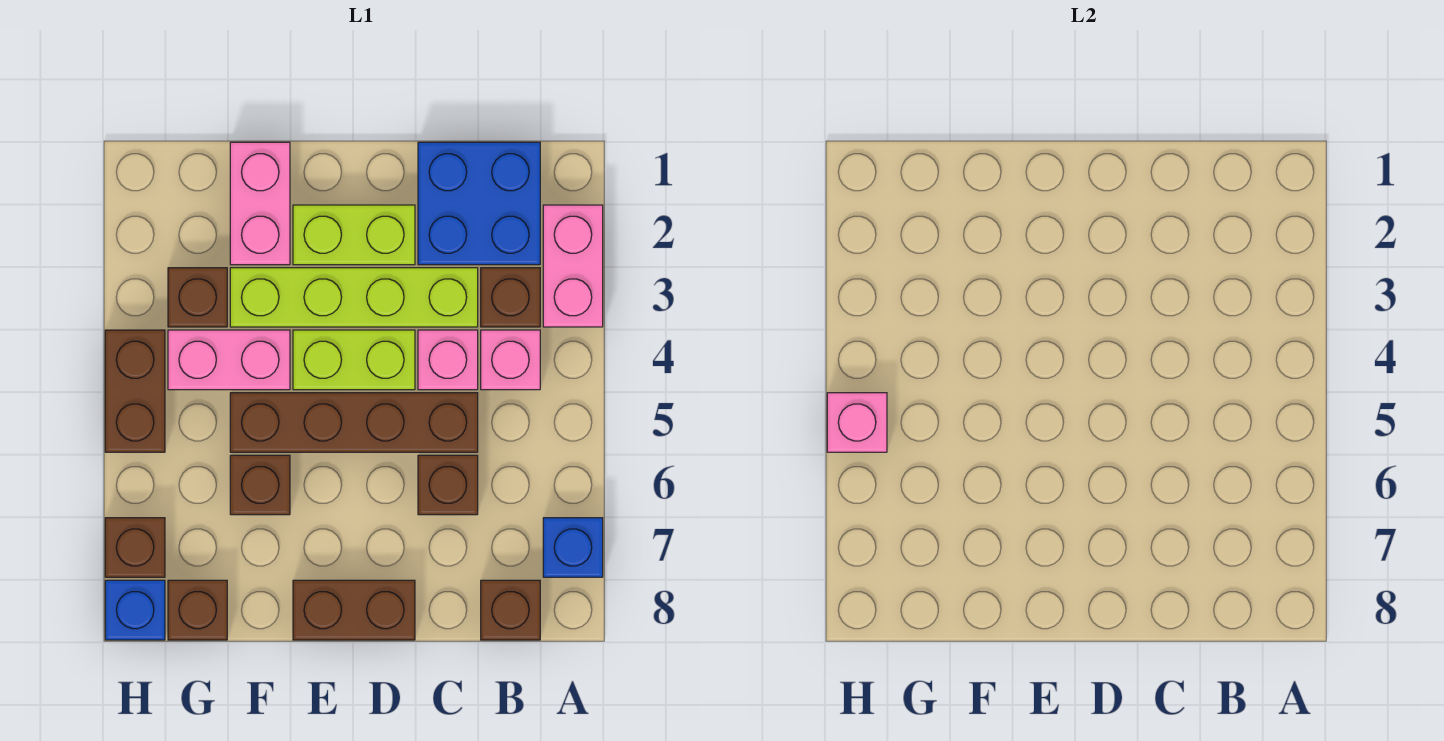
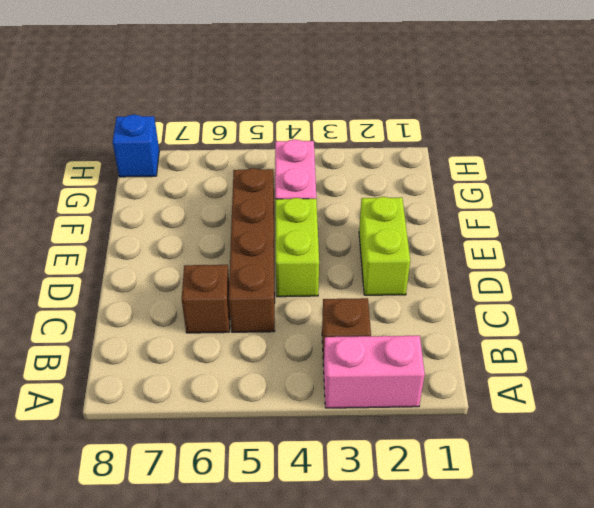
none -> blue 1x1 brick [543,518,603,577]
none -> blue 2x2 brick [418,142,540,265]
none -> pink 1x1 brick [481,330,540,390]

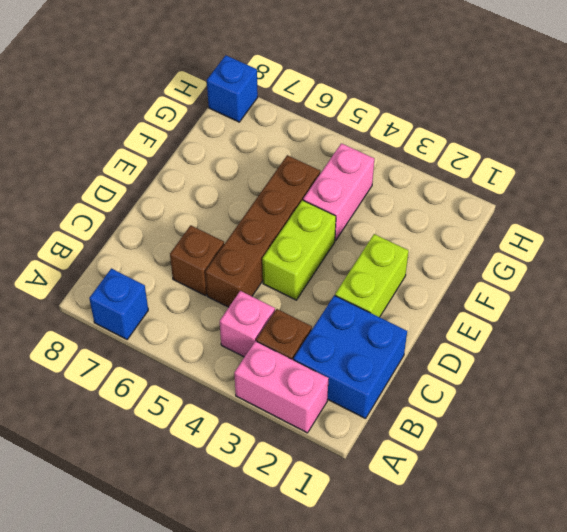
none -> brown 1x1 brick [481,580,540,640]
none -> lime 1x4 brick [230,268,478,327]
none -> pink 1x1 brick [418,330,478,390]

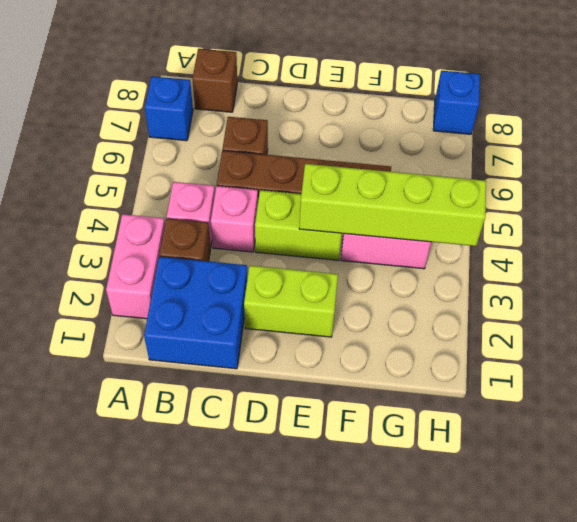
lime 1x4 brick [299,164,486,246] -> lime 1x4 brick moved to [230,268,478,327]
none -> brown 1x2 brick [293,580,415,640]
none -> pink 1x2 brick [230,142,290,265]
none -> brown 1x1 brick [230,455,290,515]

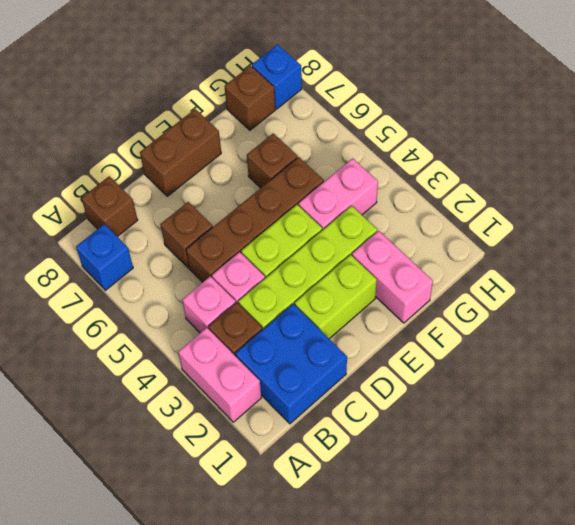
none -> brown 1x1 brick [168,268,227,327]
none -> brown 1x2 brick [105,330,165,452]
none -> brown 1x1 brick [105,518,165,577]

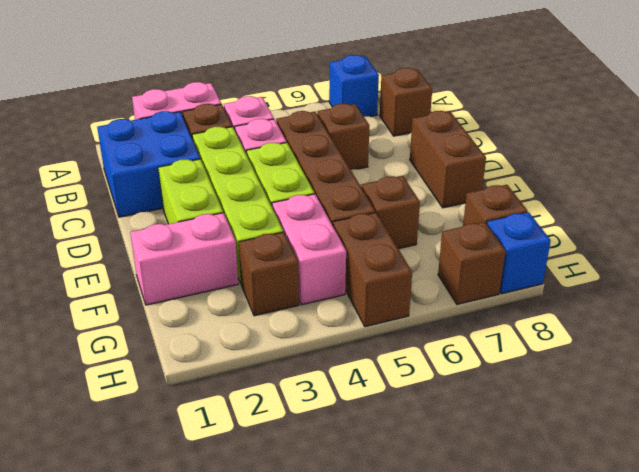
brown 1x2 brick [333,213,412,327] -> brown 1x2 brick turned to [105,330,165,452]
none -> pink 1x1 brick [827,393,887,452]

